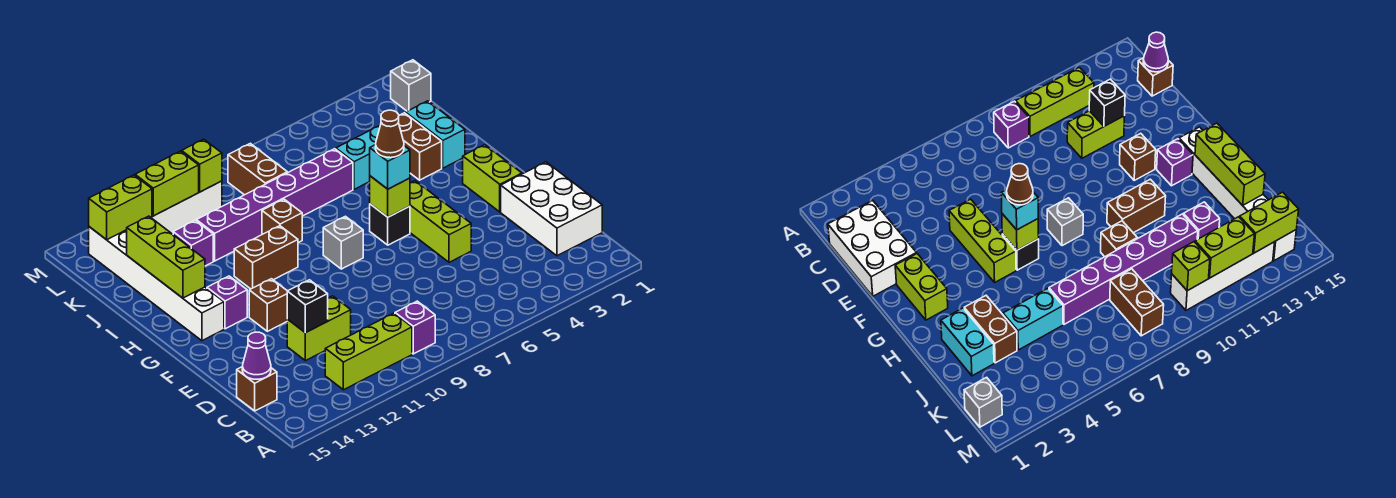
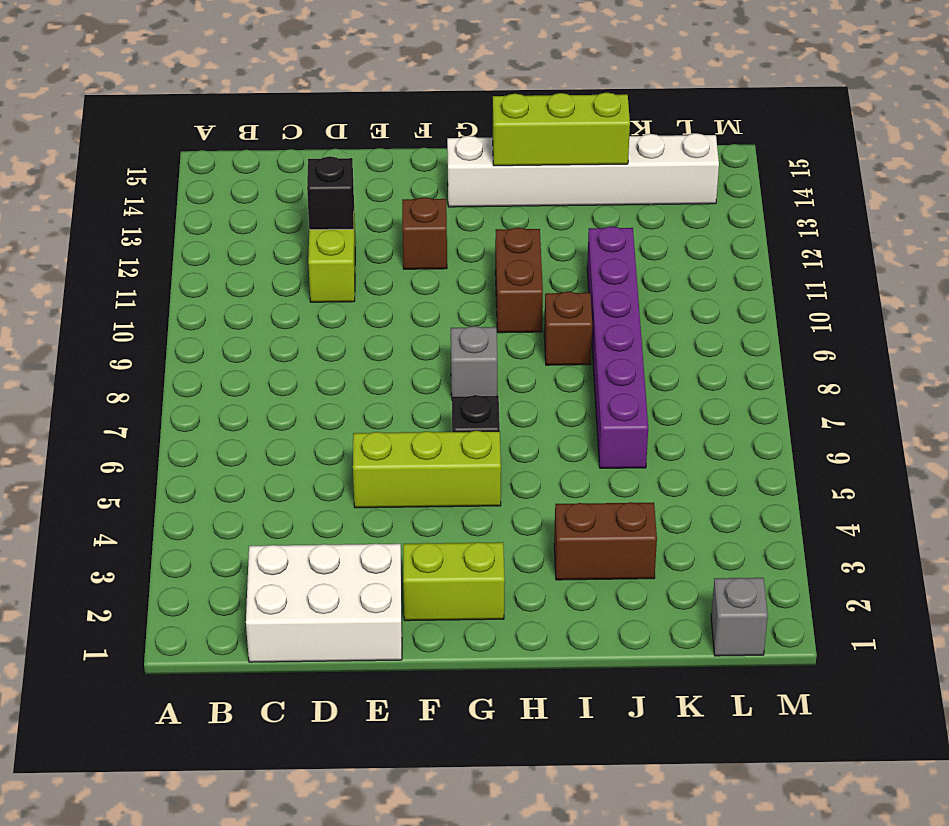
none -> purple 1x1 brick [395,301,435,354]
none -> lime 1x3 brick [325,313,412,390]
none -> brown 1x1 brick [237,367,277,411]
none -> purple 1x1 brick [207,276,247,329]

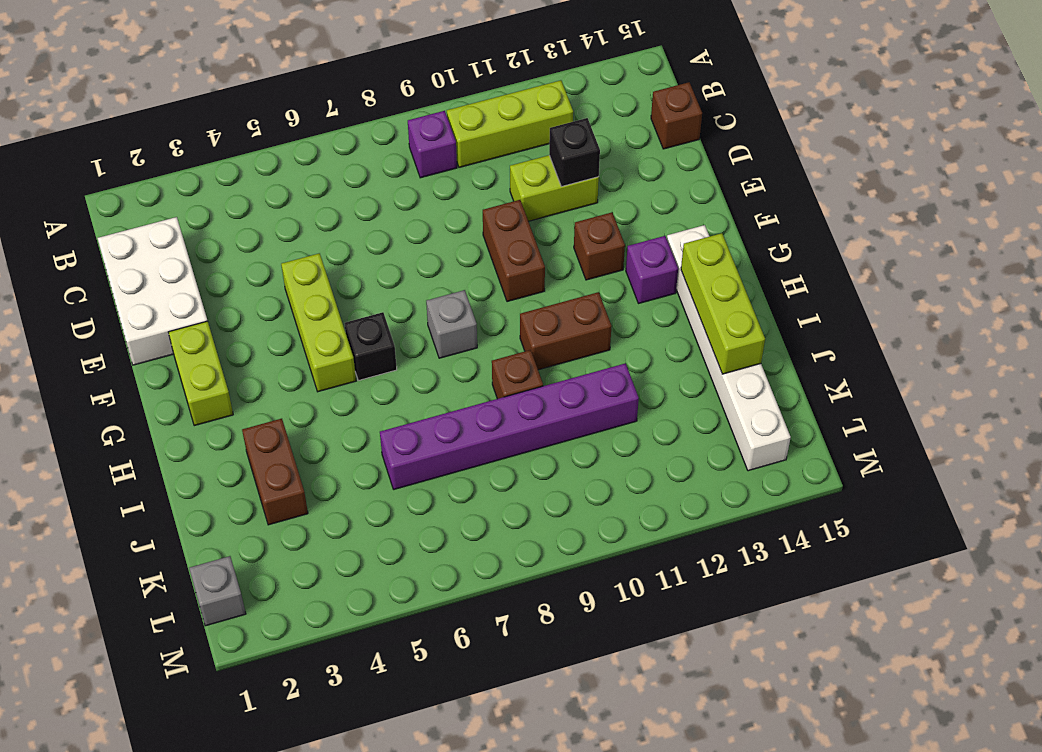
brown 1x2 brick [483,200,545,302] -> brown 1x2 brick moved to [228,143,287,195]
none -> cyan 1x2 brick [406,101,465,168]
none -> cyan 1x2 brick [336,126,380,189]
none -> purple 1x1 brick [173,220,213,266]
none -> white 1x4 brick [151,181,222,234]

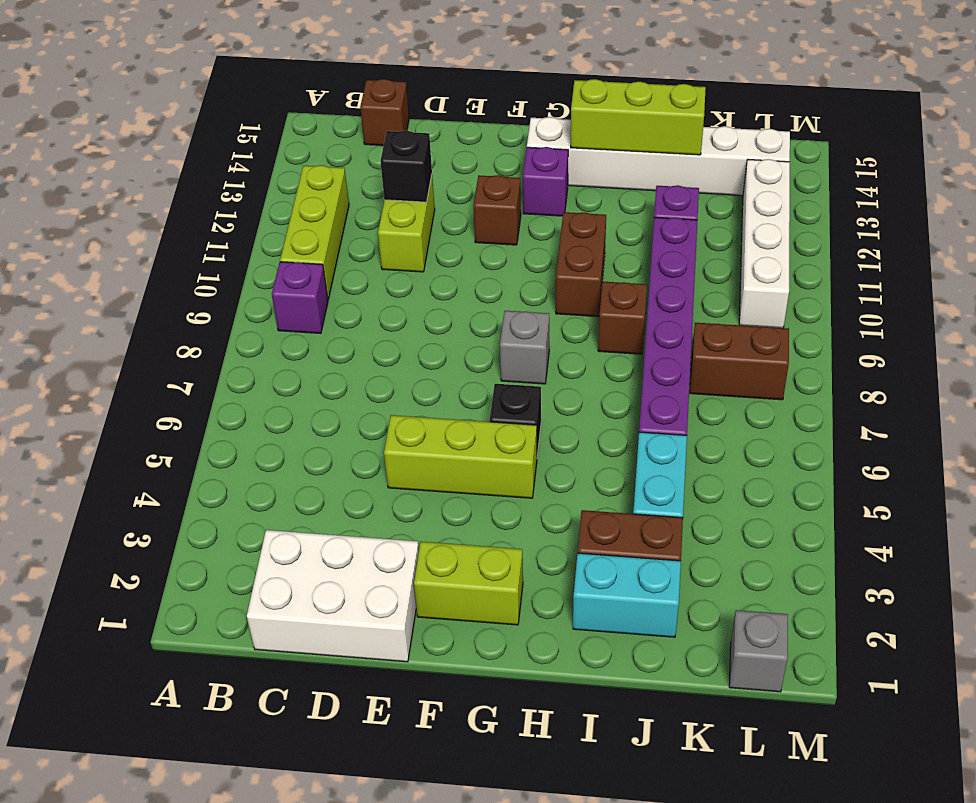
none -> purple 1x1 cone [242,332,271,379]
none -> lime 1x1 brick [370,176,410,217]
none -> lime 1x1 brick [182,139,222,192]
none -> lime 1x2 brick [135,151,199,216]

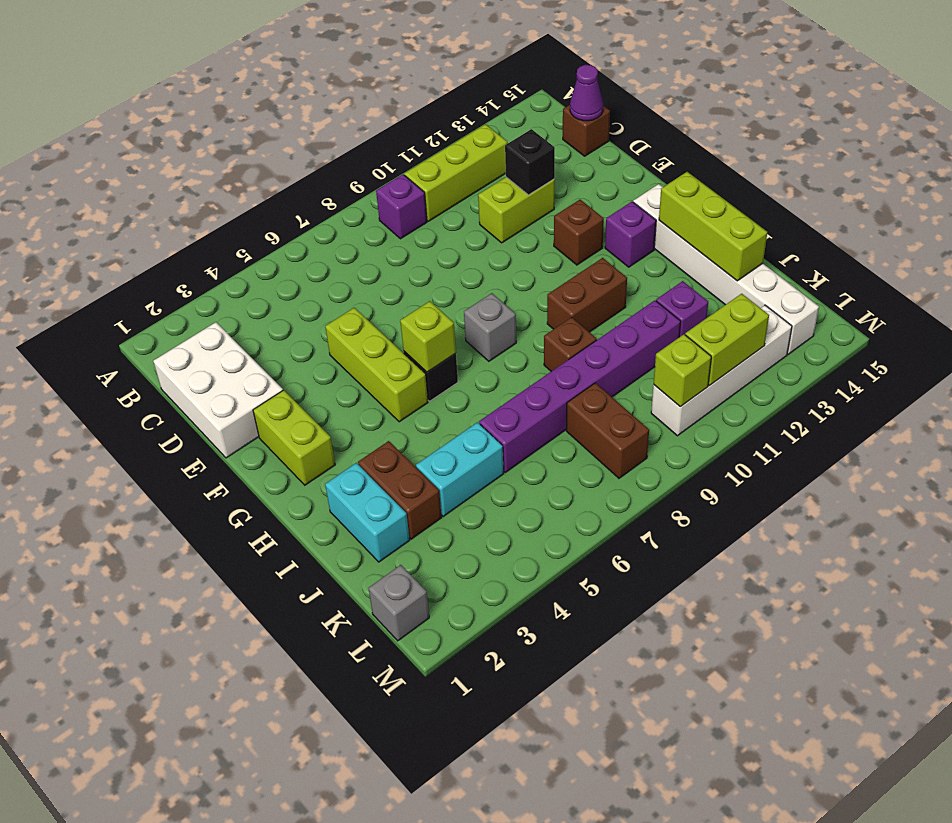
none -> lime 1x2 brick [89,175,152,240]
none -> cyan 1x1 brick [370,145,410,189]
none -> brown 1x1 cone [376,110,404,158]

